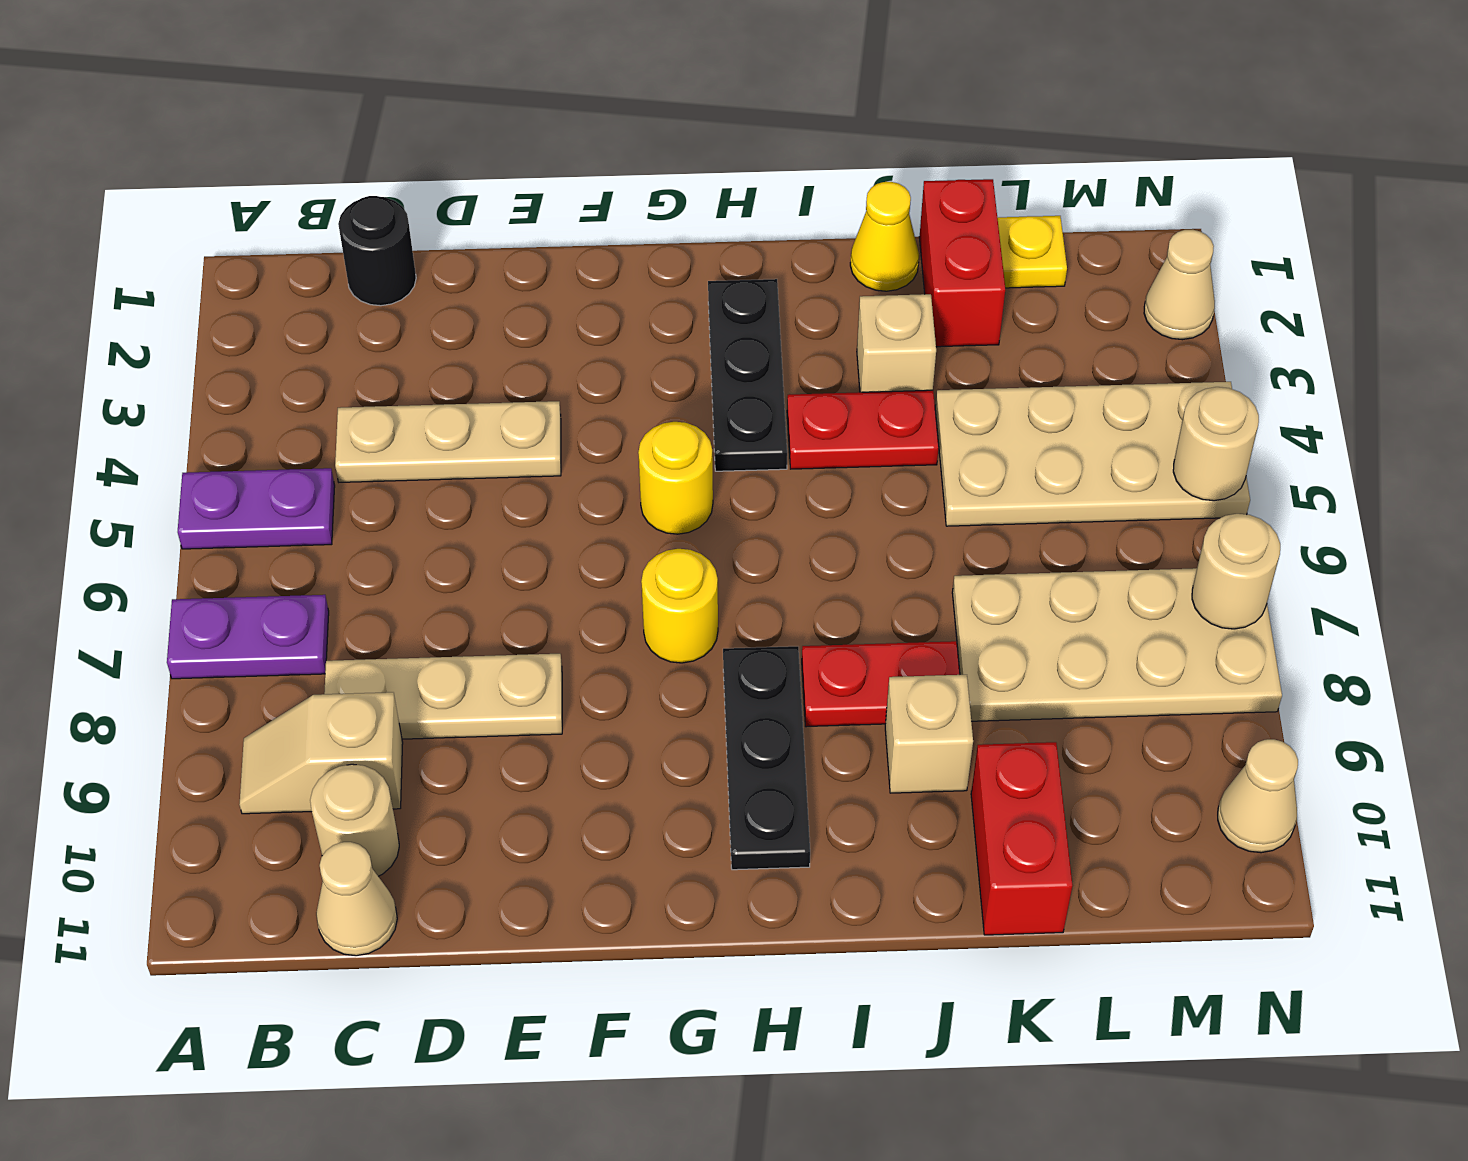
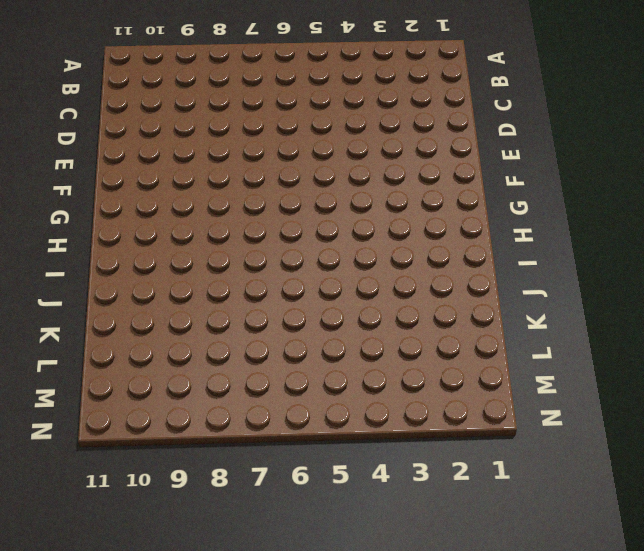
none -> purple 1x2 plate [178,468,335,549]
none -> purple 1x2 plate [167,595,329,679]
none -> tan 1x2 slope [239,692,403,814]

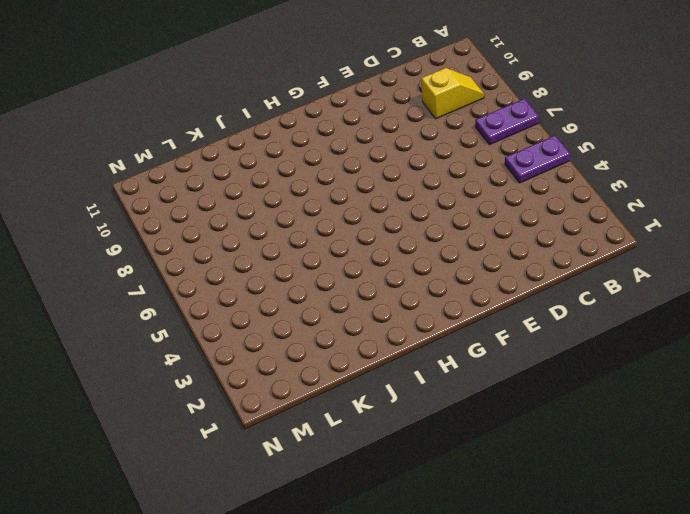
yellow 1x2 slope [421,68,484,119] -> tan 1x2 slope [239,692,403,814]
none -> black 1x1 round brick [338,196,416,306]
none -> tan 1x3 plate [335,401,561,482]
none -> tan 1x3 plate [324,654,562,739]

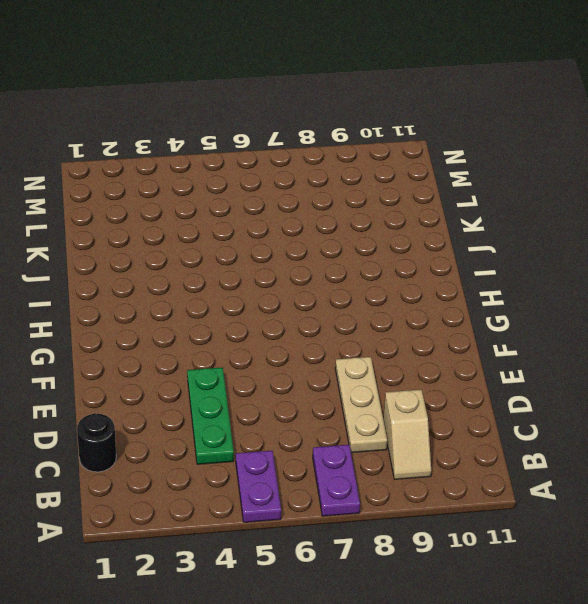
green 1x3 plate [187,367,234,464] -> tan 1x3 plate [335,401,561,482]
none -> tan 1x1 round brick [310,764,399,876]
none -> tan 1x1 cone [316,842,397,956]
none -> yellow 1x1 round brick [638,422,713,534]

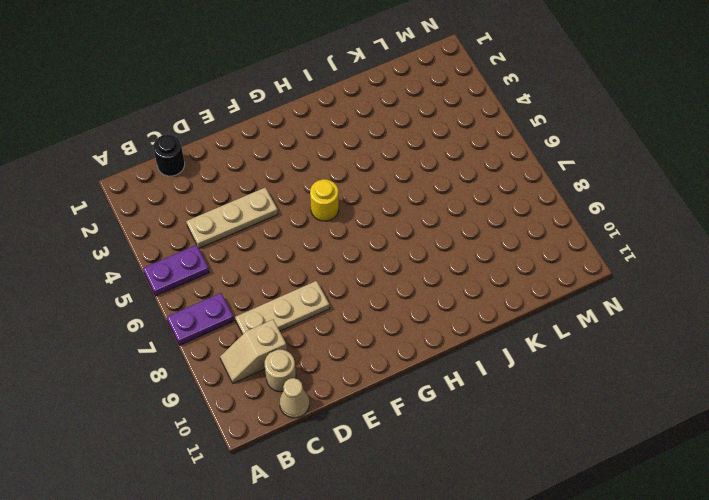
none -> yellow 1x1 round brick [641,549,718,663]
none -> black 1x3 plate [708,279,787,471]
none -> black 1x3 plate [723,646,810,870]

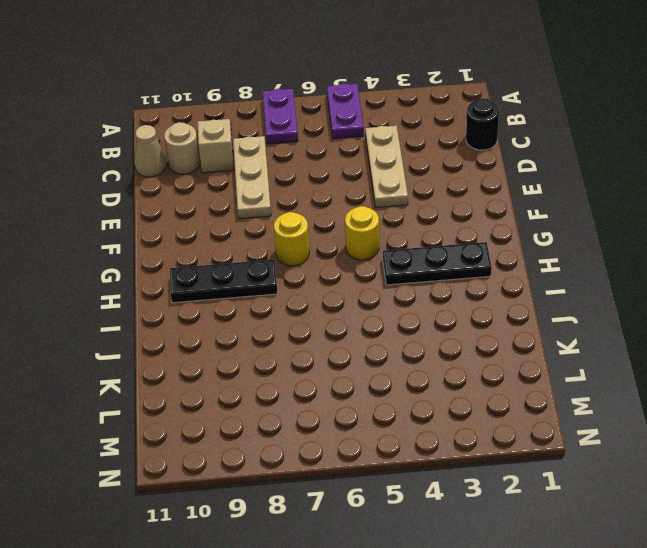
none -> red 1x2 plate [787,390,939,469]
none -> red 1x2 plate [802,641,960,727]
none -> yellow 1x1 cone [850,182,919,291]

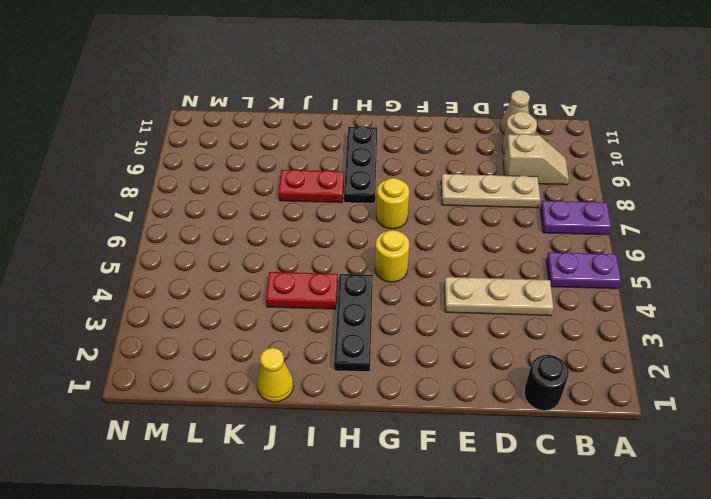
none -> tan 1x1 brick [857,294,936,392]
none -> tan 1x1 brick [885,675,973,793]
none -> red 1x2 brick [919,179,1005,347]

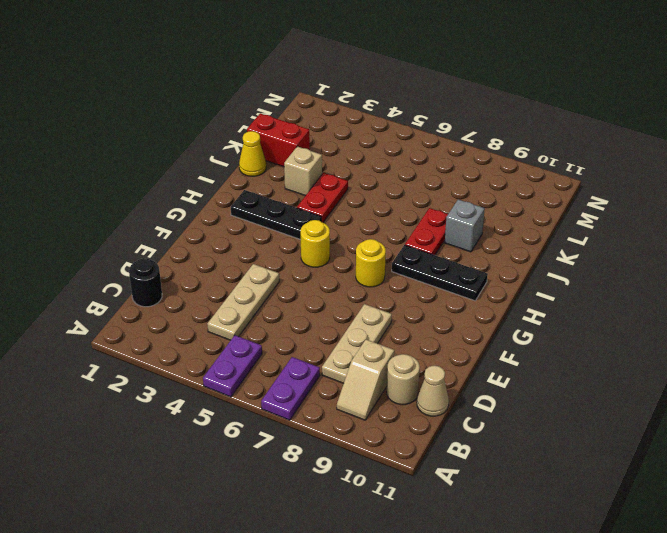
grey 1x1 brick [445,199,485,252] -> tan 1x1 brick [885,675,973,793]
none -> tan 2x4 plate [935,382,1250,526]
none -> tan 2x4 plate [952,568,1282,721]
none -> red 1x2 brick [971,742,1072,935]

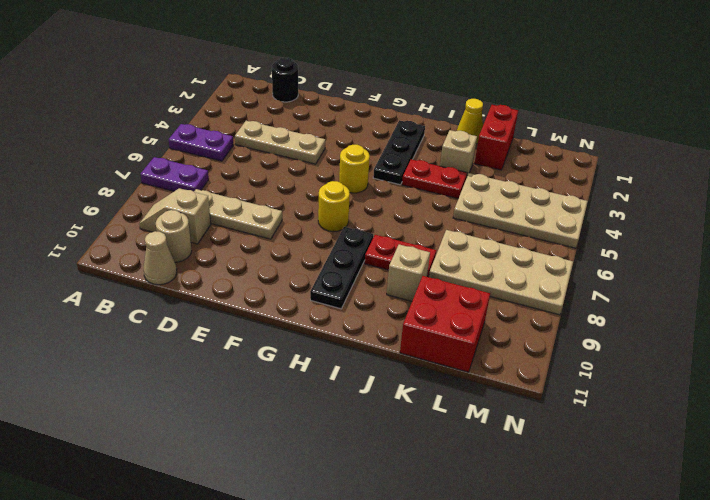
red 2x2 brick [400,276,490,372] -> red 1x2 brick [971,742,1072,935]
none -> yellow 1x1 plate [997,216,1067,288]
none -> tan 1x1 cone [1144,230,1215,340]
none -> tan 1x1 cone [1218,739,1298,853]

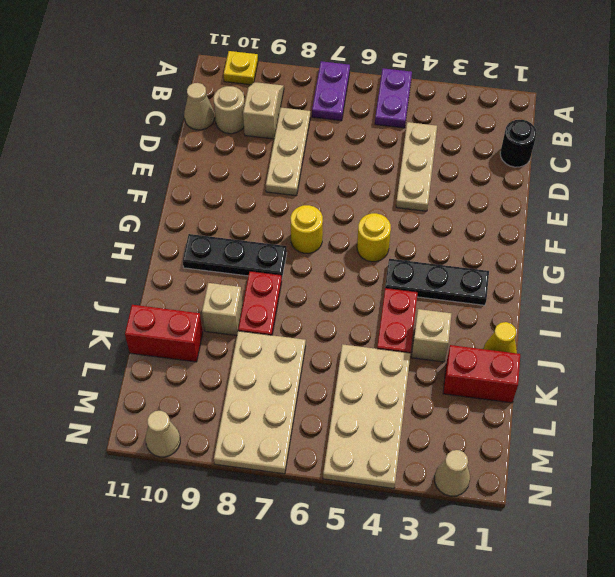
yellow 1x1 plate [224,51,258,85] -> yellow 1x1 plate moved to [997,216,1067,288]
none -> tan 1x1 round brick [1173,387,1259,501]
none -> tan 1x1 round brick [1192,514,1280,629]

